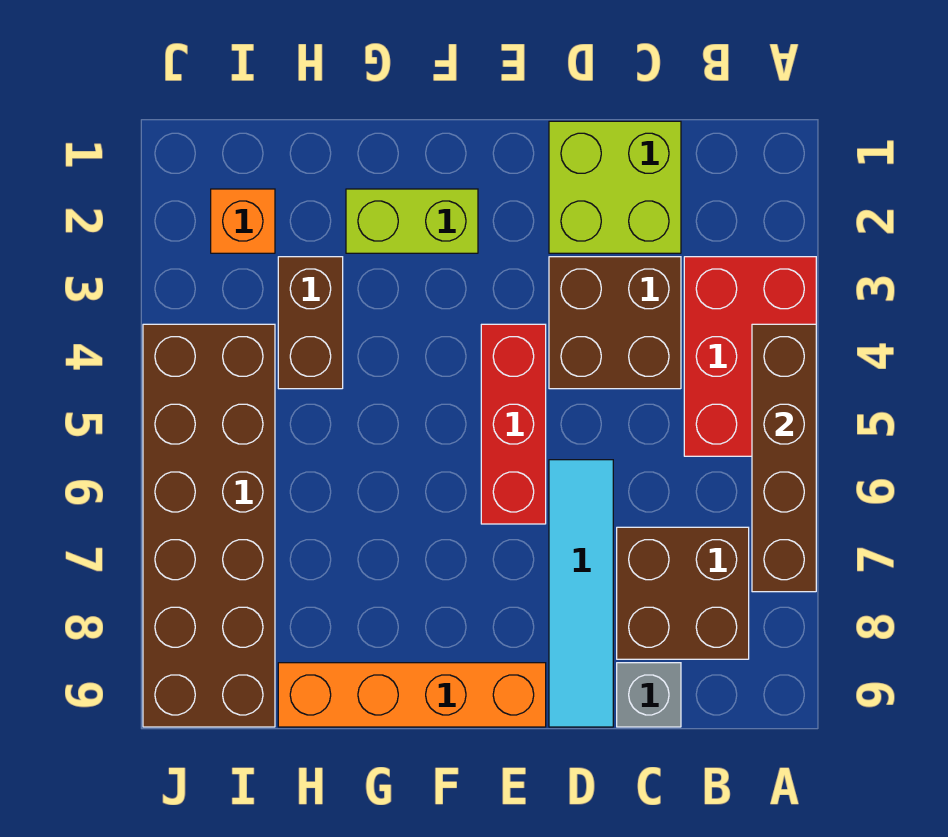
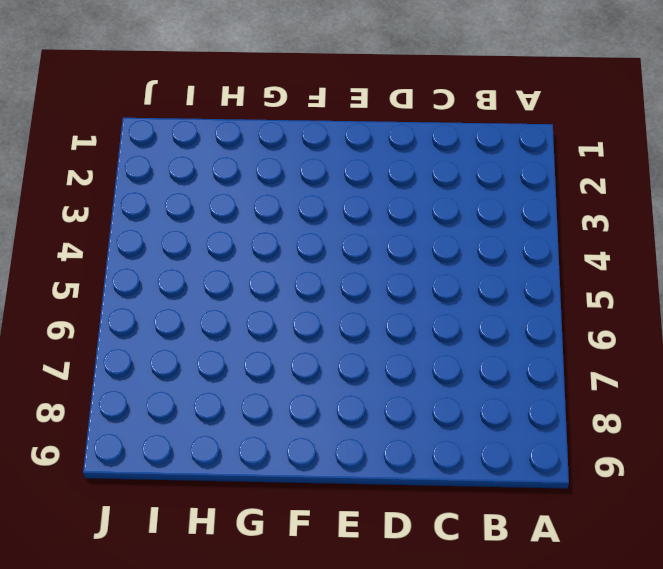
none -> red 2x3 brick [684,257,816,456]
none -> brown 2x2 brick [617,527,749,659]
none -> lime 2x2 brick [549,121,681,253]

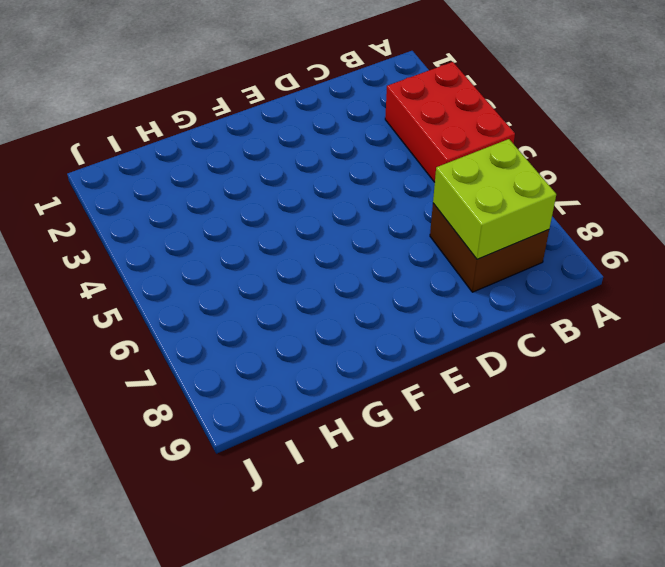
lime 2x2 brick [433,139,556,259] -> lime 2x2 brick moved to [549,121,681,253]
none -> brown 2x2 brick [549,257,681,389]
none -> grey 1x1 brick [617,663,681,727]
none -> cyan 1x4 tile [549,460,613,727]

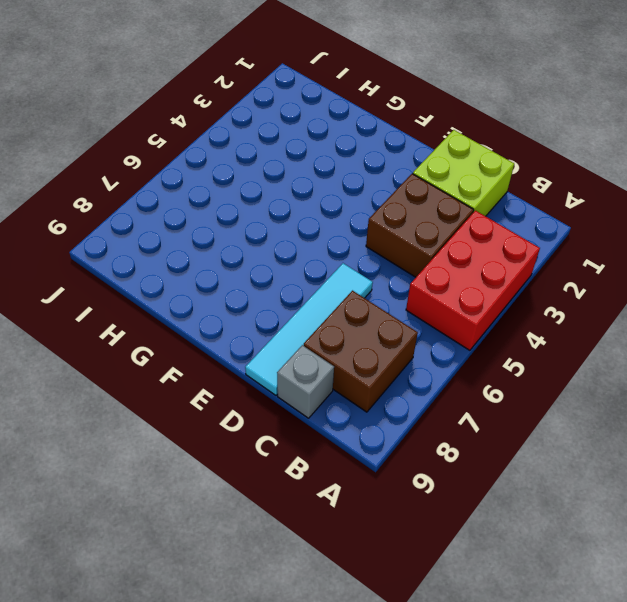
none -> red 1x3 brick [481,324,546,524]
none -> orange 1x4 brick [278,663,546,727]
none -> lime 1x2 brick [346,189,478,253]

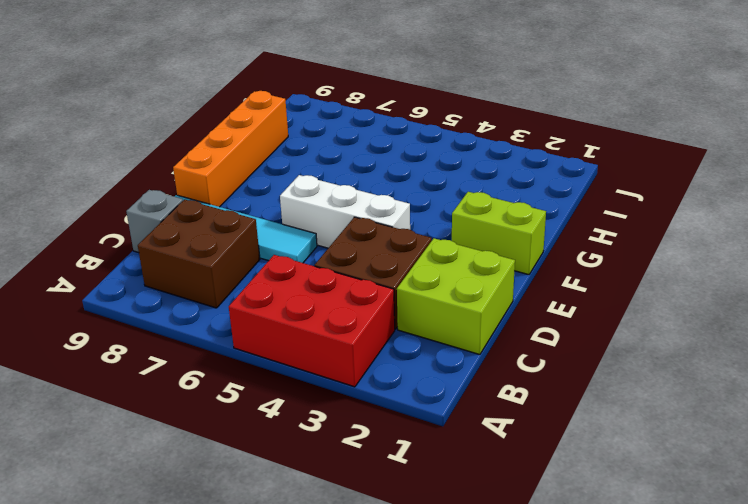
white 1x3 brick [280,175,410,248] -> red 1x3 brick [481,324,546,524]
lime 1x2 brick [452,192,546,275] -> lime 1x2 brick turned to [346,189,478,253]
none -> brown 1x2 brick [278,257,343,389]
none -> orange 1x1 brick [211,189,275,253]
none -> brown 2x6 brick [143,324,275,727]

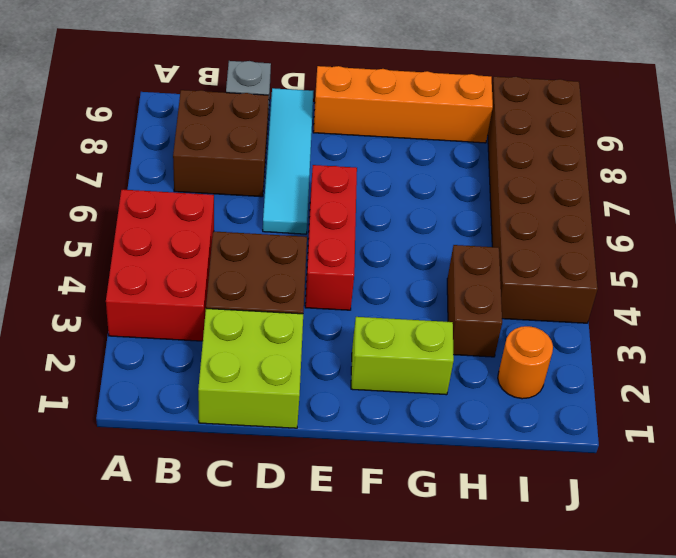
orange 1x1 round brick [498,326,553,399] -> orange 1x1 brick [211,189,275,253]
none -> brown 1x4 brick [752,324,816,592]

